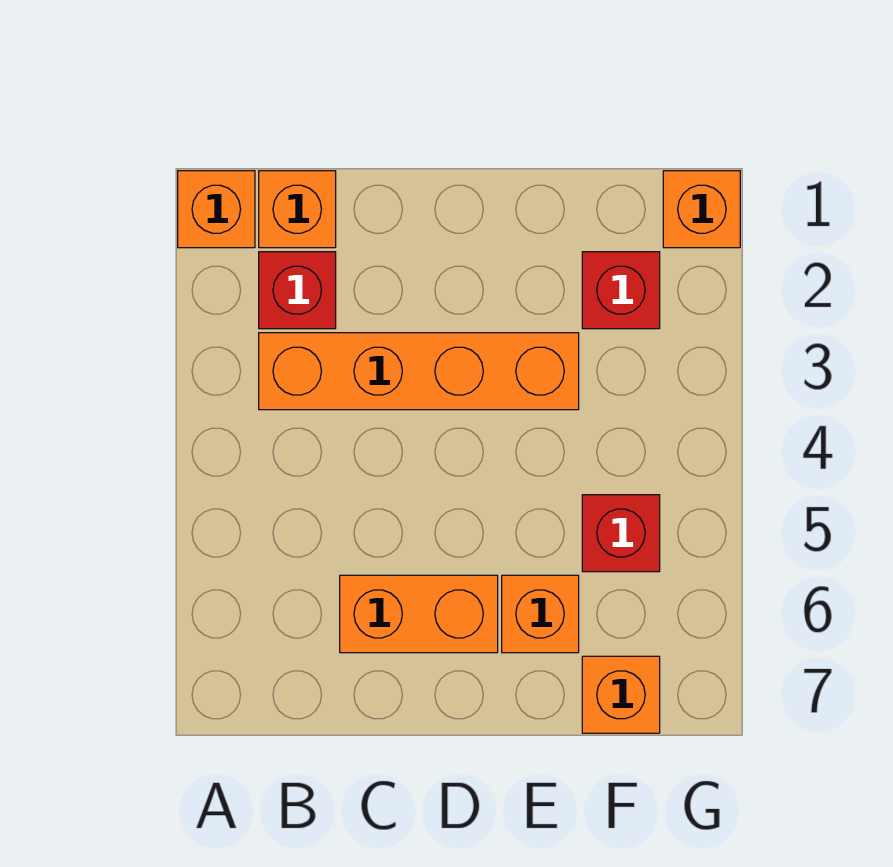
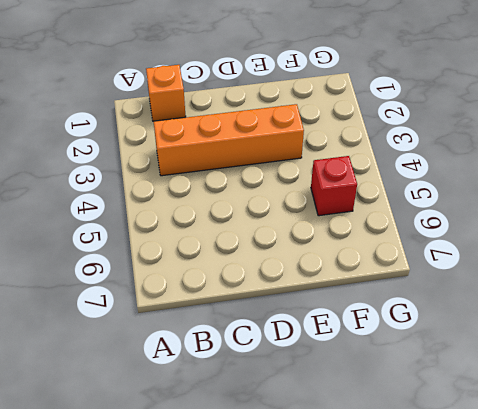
none -> orange 1x1 brick [178,171,255,248]
none -> red 1x1 brick [259,252,336,329]

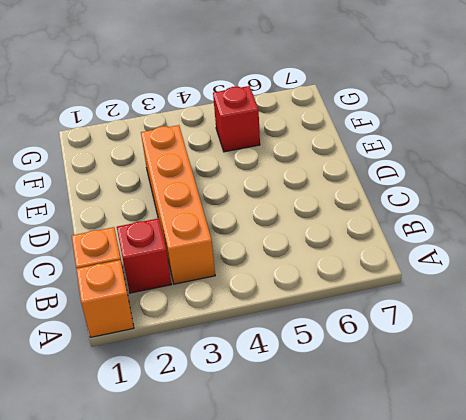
none -> orange 1x2 brick [340,575,498,653]
none -> orange 1x1 brick [502,575,579,653]

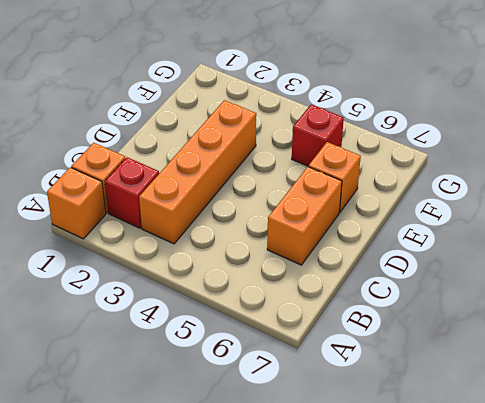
none -> red 1x1 brick [582,252,660,329]
none -> orange 1x1 brick [582,656,660,733]

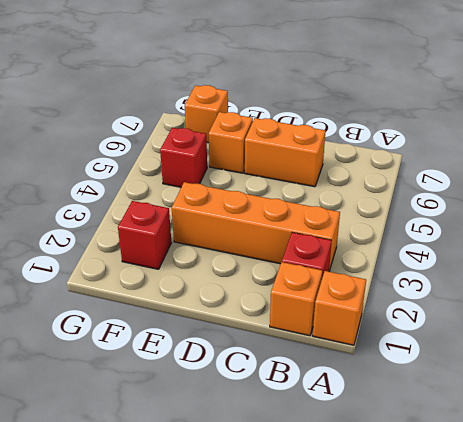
none -> orange 1x1 brick [663,171,740,248]

